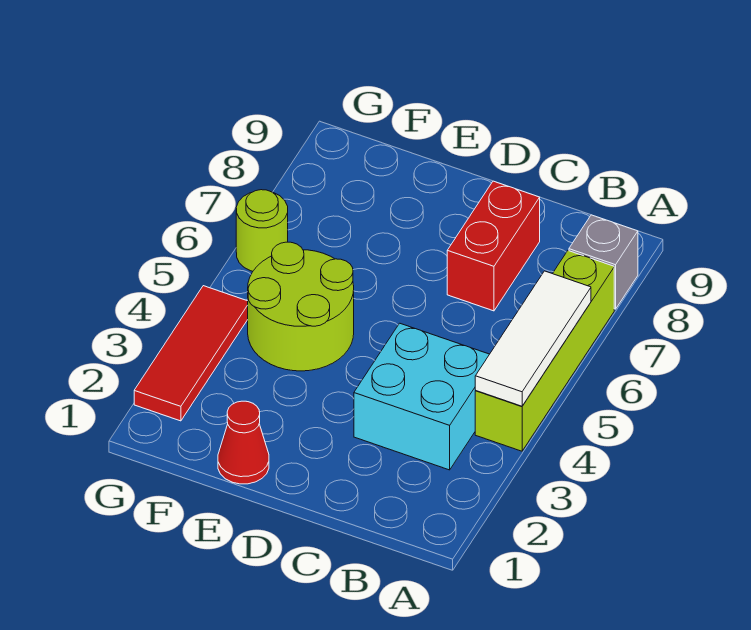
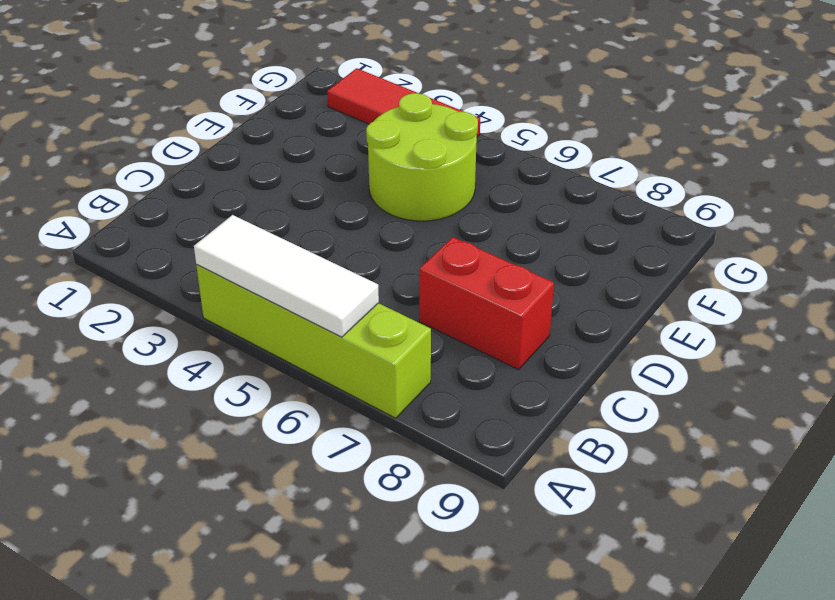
none -> grey 1x1 brick [569,215,638,309]
none -> cyan 2x2 brick [354,323,489,470]

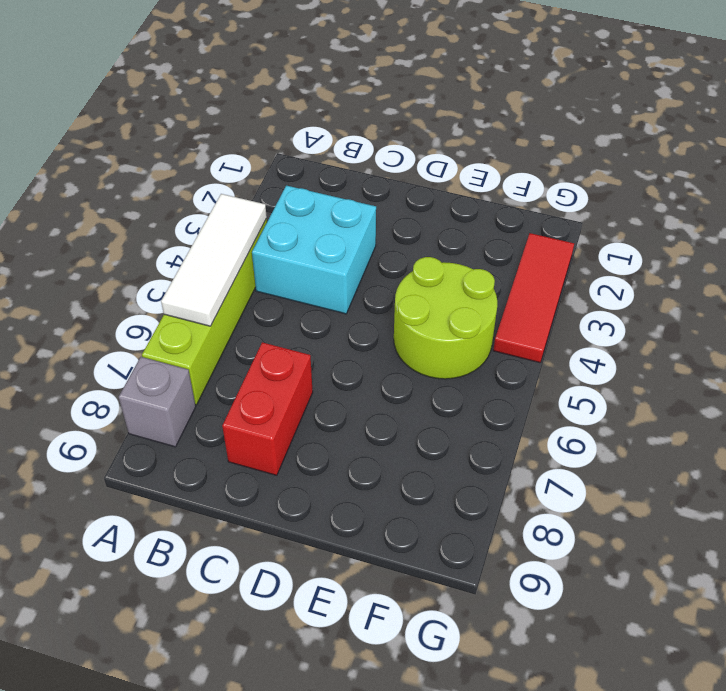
none -> red 1x1 cone [218,401,269,484]
none -> lime 1x1 round brick [236,190,288,271]

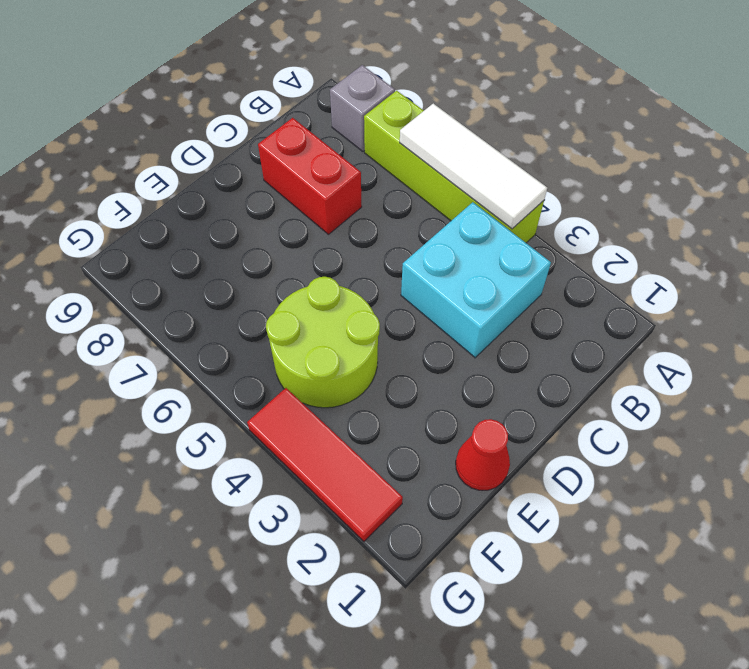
none -> lime 1x1 round brick [236,190,288,271]

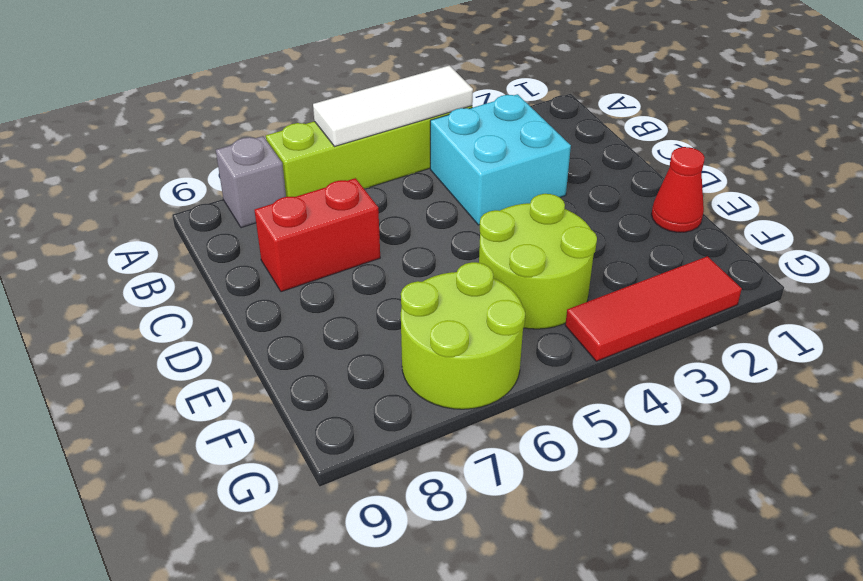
lime 2x2 round brick [401,262,525,409] -> lime 1x1 round brick [236,190,288,271]

